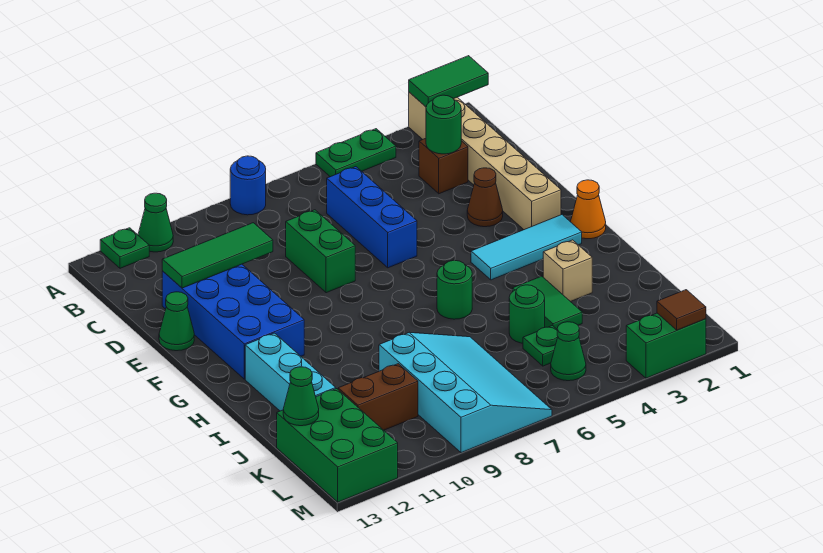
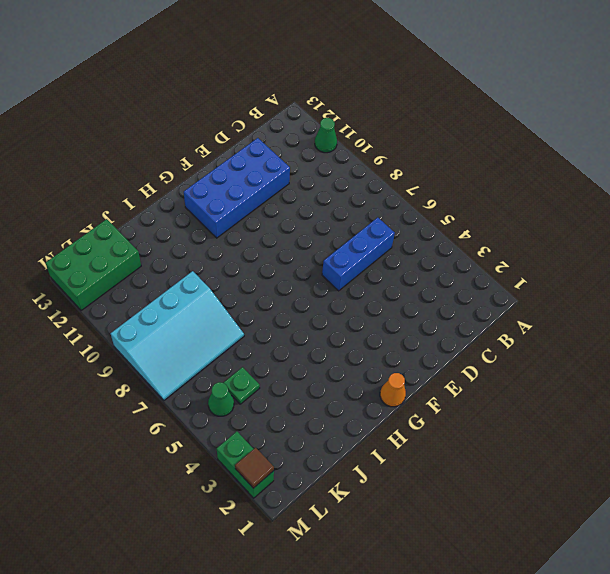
none -> tan 1x6 brick [409,92,561,230]
none -> green 1x2 plate [316,129,396,177]
none -> blue 1x1 round brick [230,156,266,215]

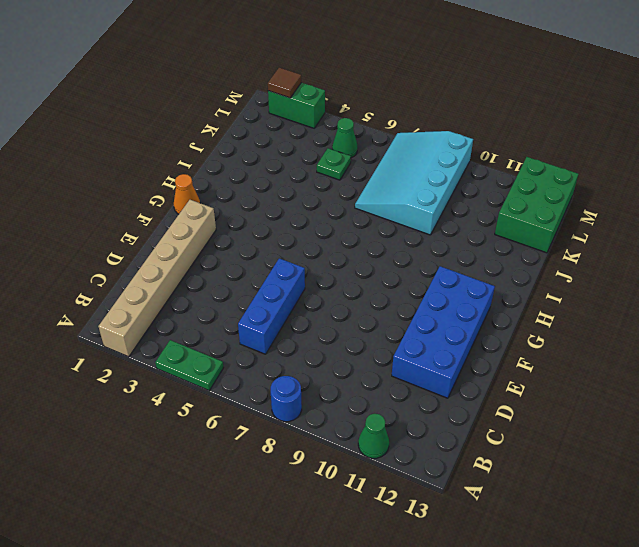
none -> green 1x1 plate [100,228,149,268]
none -> brown 1x1 brick [419,138,468,194]
none -> green 1x2 brick [286,210,355,293]

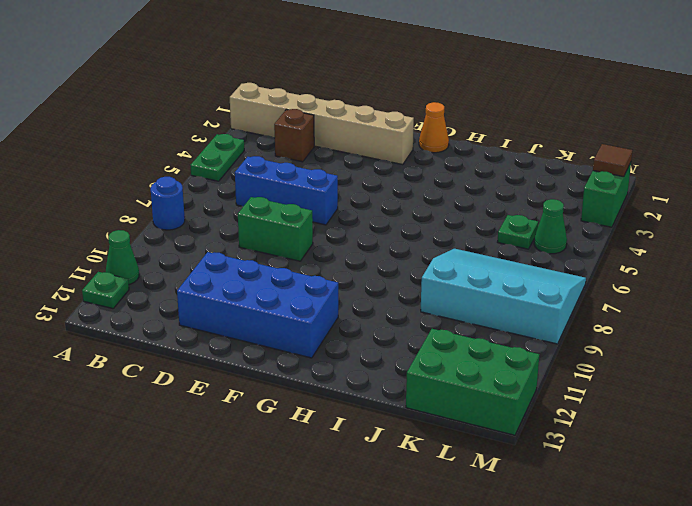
none -> brown 1x1 cone [467,168,503,227]
none -> green 1x1 cone [159,292,194,351]
none -> cyan 1x3 tile [471,215,582,280]

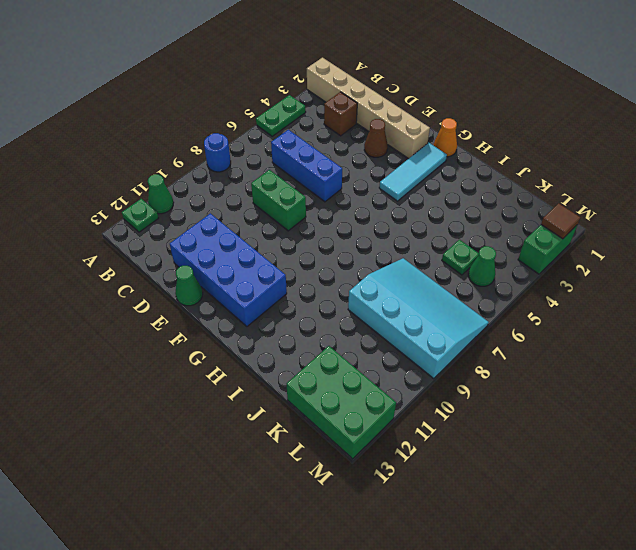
none -> green 1x1 round brick [437,260,472,319]
none -> cyan 1x3 brick [245,333,336,411]
none -> tan 1x1 brick [543,240,592,302]

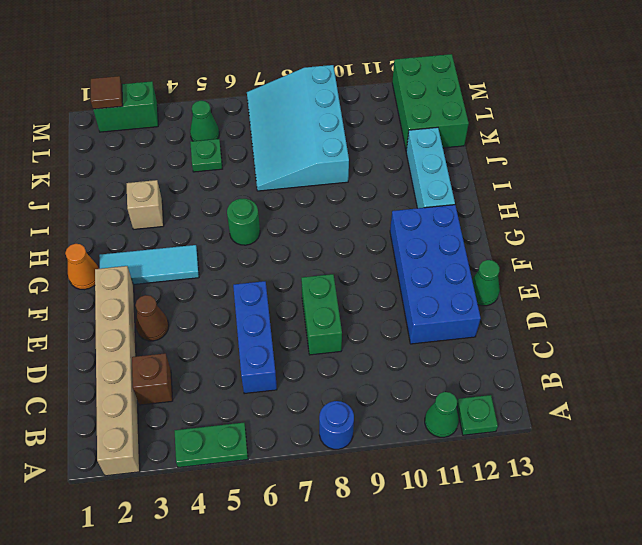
none -> green 1x2 tile [513,276,582,329]
none -> green 1x1 round brick [509,285,545,343]
none -> brown 1x2 brick [338,364,418,430]

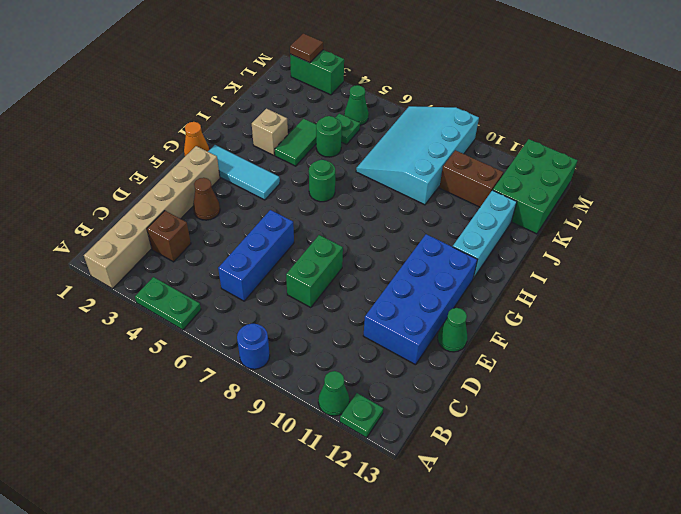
none -> green 1x2 tile [409,56,488,106]
none -> green 1x1 round brick [426,95,461,154]
none -> green 1x3 tile [162,223,273,288]

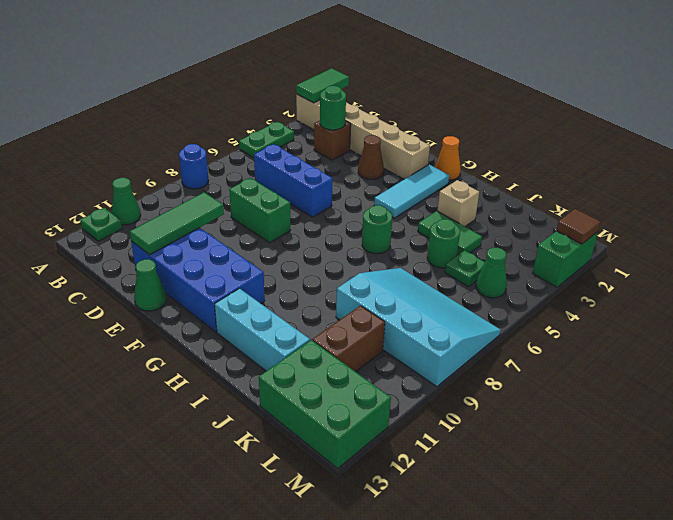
none -> green 1x1 cone [283,367,319,426]

